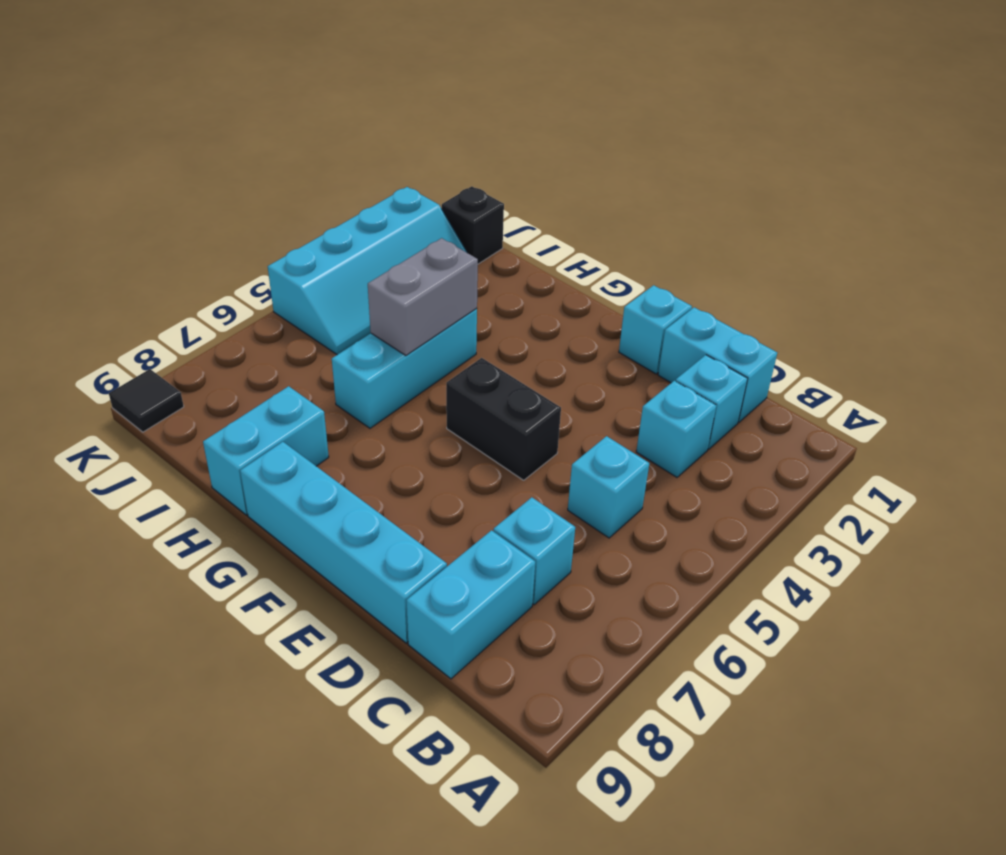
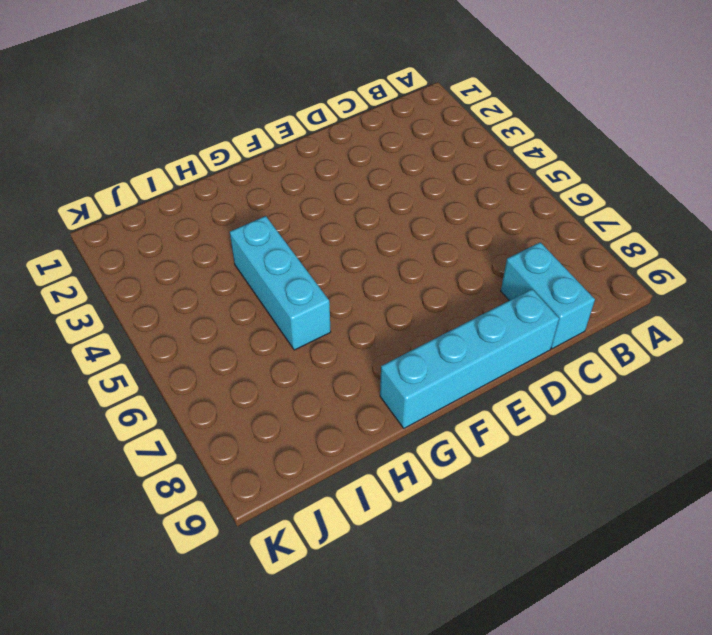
none -> cyan 1x2 brick [658,307,777,422]
none -> cyan 1x1 brick [676,355,748,449]
none -> cyan 1x1 brick [636,381,716,477]

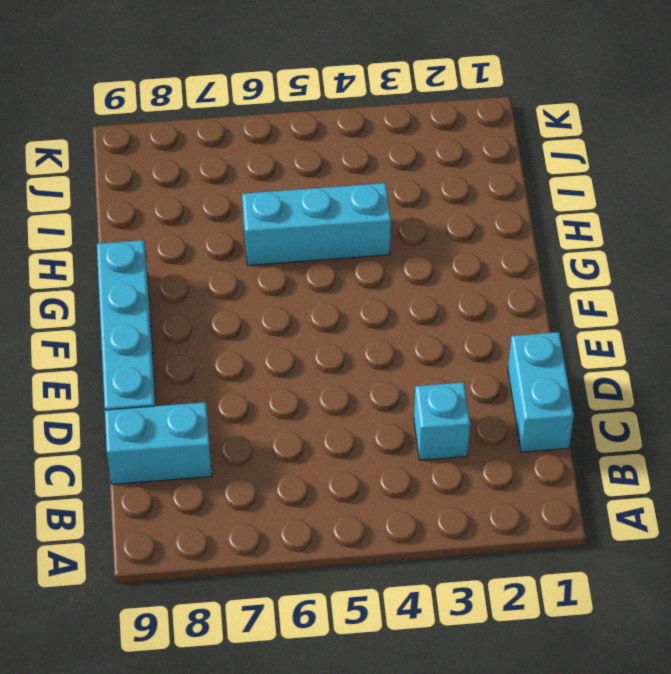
none -> cyan 1x1 brick [676,355,748,449]
none -> cyan 1x1 brick [568,436,649,538]
none -> cyan 1x1 brick [493,497,575,605]

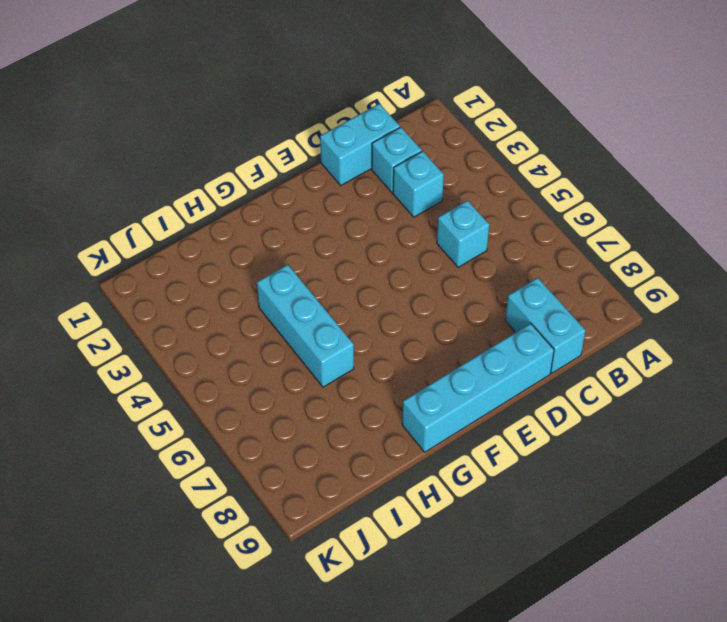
none -> cyan 1x1 brick [493,497,575,605]
none -> cyan 1x1 brick [619,285,692,374]
none -> black 1x2 brick [446,358,561,480]

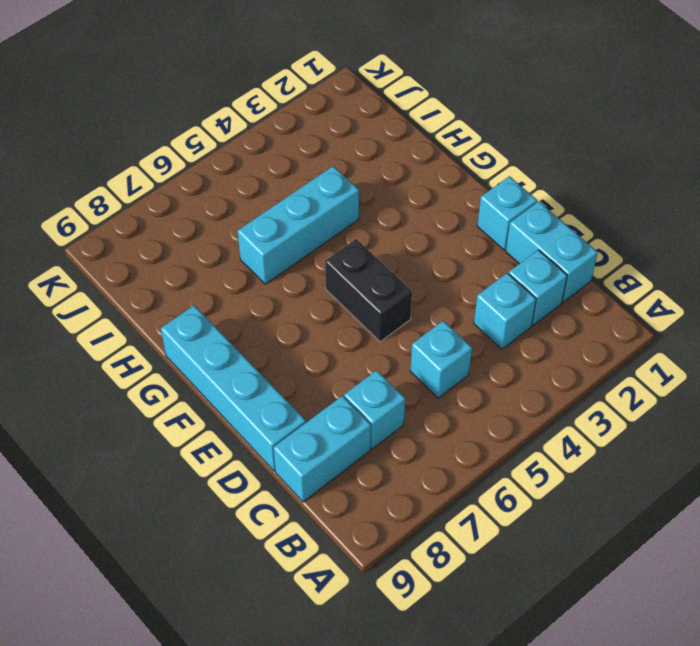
none -> cyan 1x2 brick [203,386,329,515]
none -> black 1x1 brick [442,186,504,264]
none -> cyan 2x4 slope [268,187,467,355]

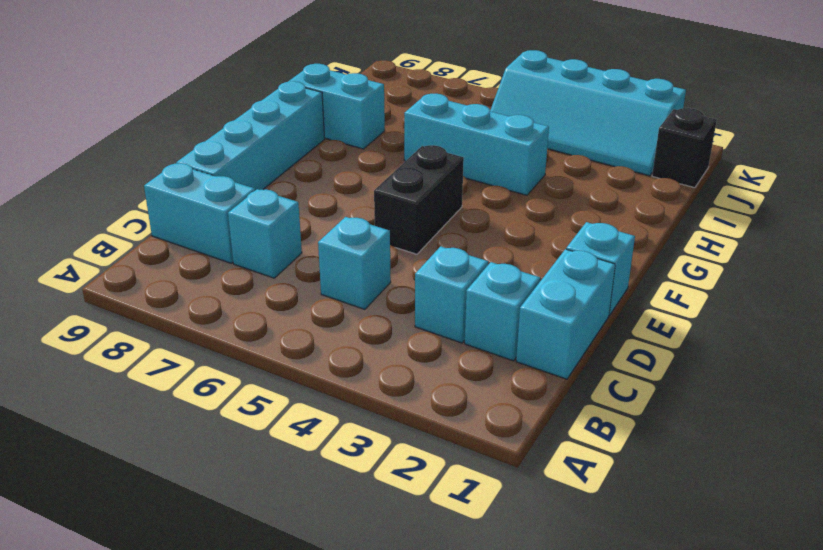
none -> black 1x1 tile [109,369,184,432]
none -> grey 1x2 brick [368,238,478,356]

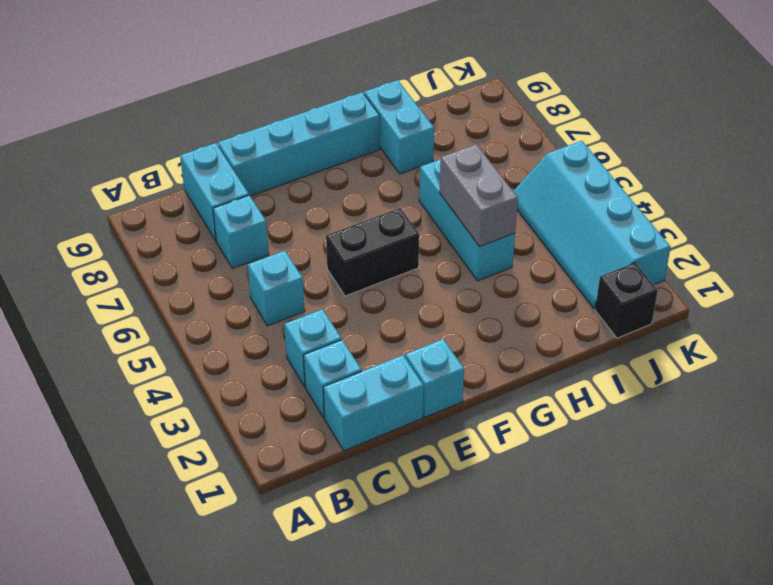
none -> black 1x1 tile [109,369,184,432]

